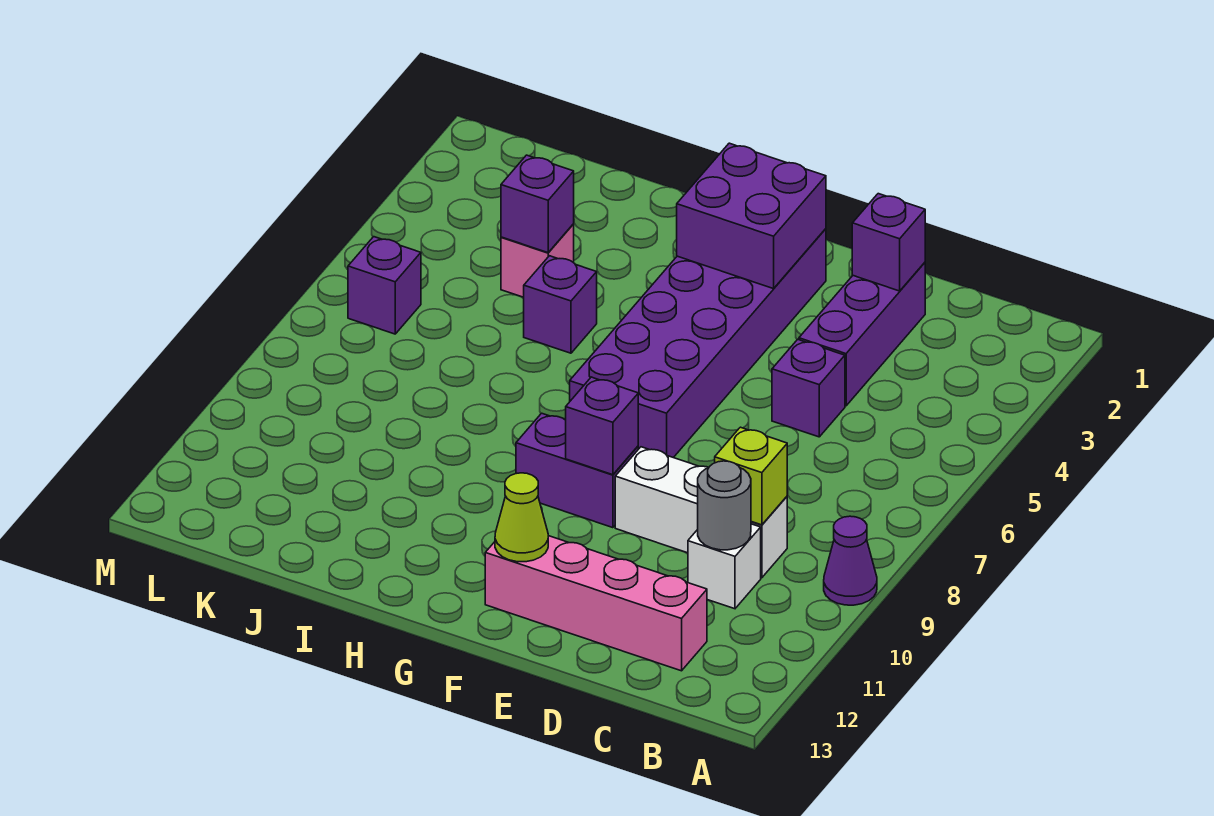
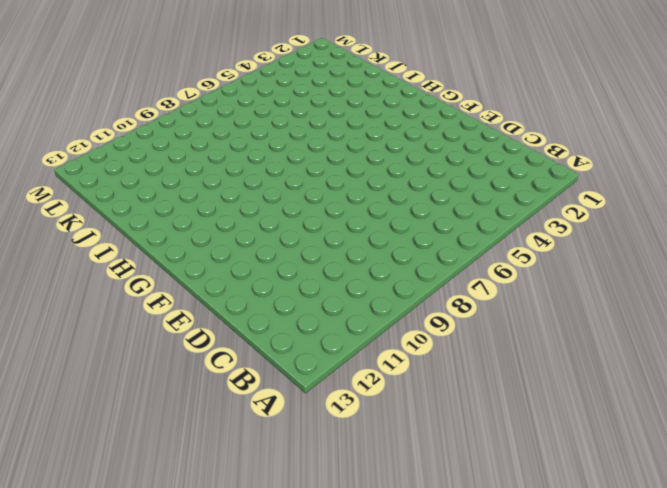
none -> purple 1x1 cone [824,516,877,605]
none -> white 1x3 brick [615,447,787,578]
none -> white 1x1 brick [688,524,761,609]

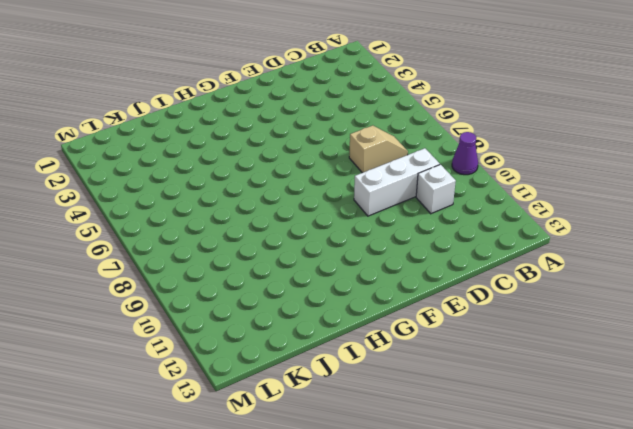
tan 1x2 slope [349,125,408,173] -> none
none -> pink 1x4 brick [485,536,707,671]
none -> purple 1x3 brick [799,262,925,406]
none -> purple 1x1 brick [772,339,845,437]

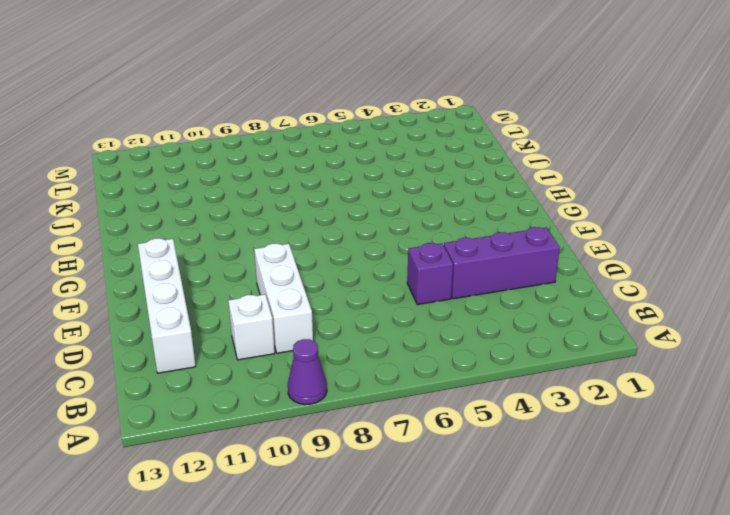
white 1x4 brick [138,238,196,373] -> pink 1x4 brick [485,536,707,671]
none -> purple 2x6 brick [570,229,826,458]
none -> purple 1x2 brick [516,413,638,528]
none -> purple 1x1 brick [524,256,597,353]

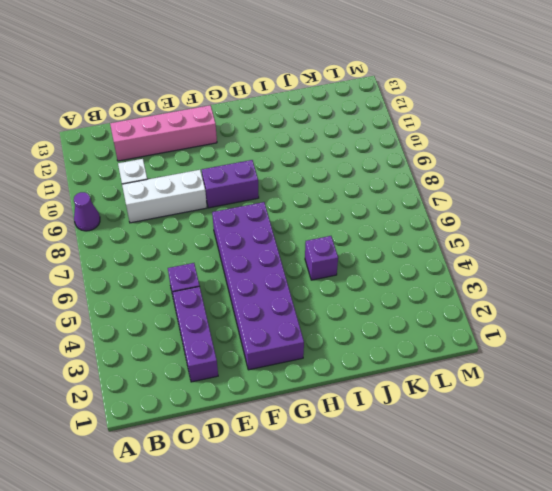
none -> pink 1x1 brick [501,224,574,297]
none -> purple 1x1 brick [348,237,421,334]
none -> lime 1x1 brick [715,427,787,525]

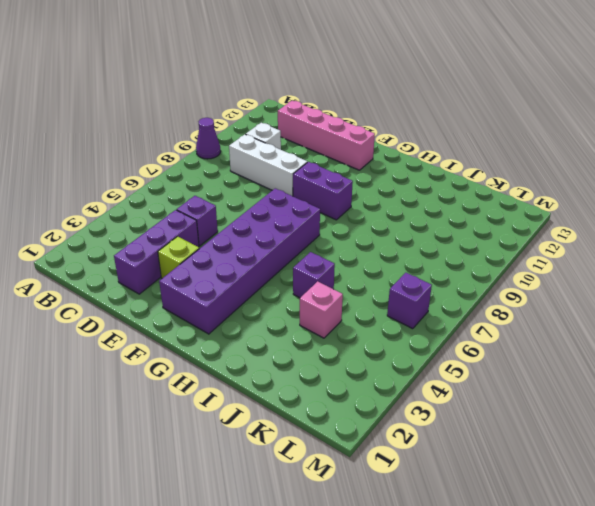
lime 1x1 brick [158,236,199,278] -> lime 1x1 brick moved to [715,427,787,525]
none -> grey 1x1 round brick [698,461,751,550]
none -> purple 1x1 brick [852,194,925,291]
none -> purple 2x2 brick [677,143,826,289]

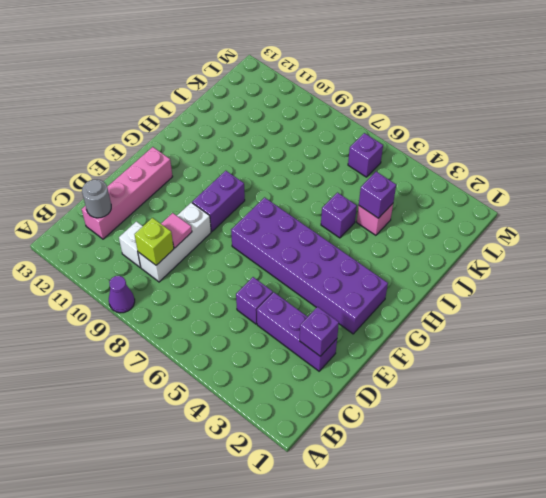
grey 1x1 round brick [82,179,111,218] -> grey 1x1 round brick moved to [698,461,751,550]
pink 1x1 tile [161,213,192,248] -> none
none -> purple 2x2 brick [677,143,826,289]
none -> purple 1x1 brick [566,377,638,475]
none -> lime 1x1 cone [495,473,548,562]

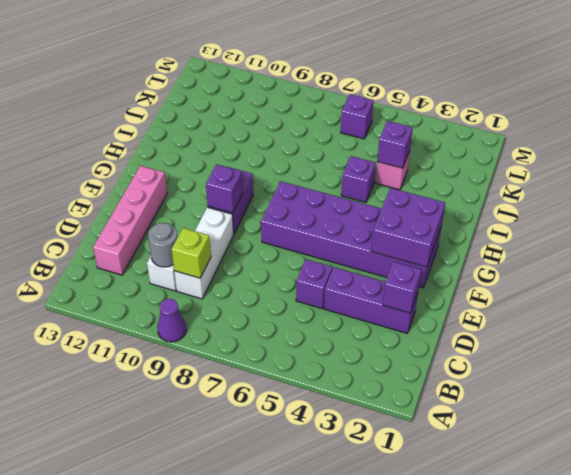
none -> lime 1x1 cone [495,473,548,562]

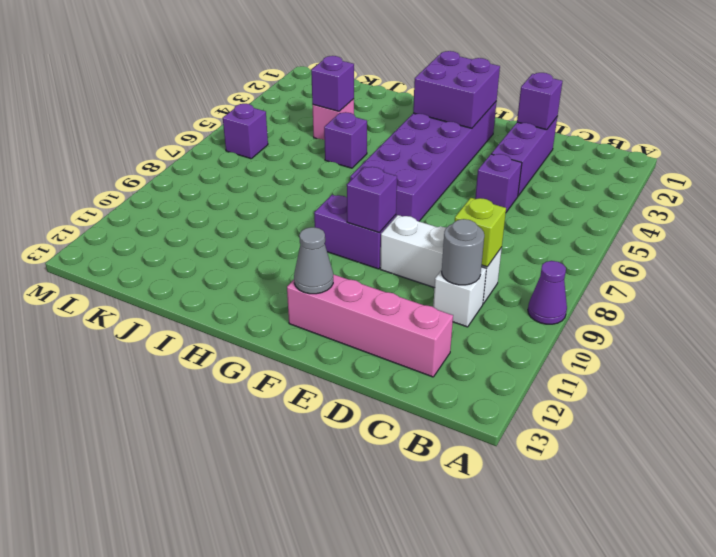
grey 1x1 cone [294,227,333,294] -> lime 1x1 cone [495,473,548,562]

